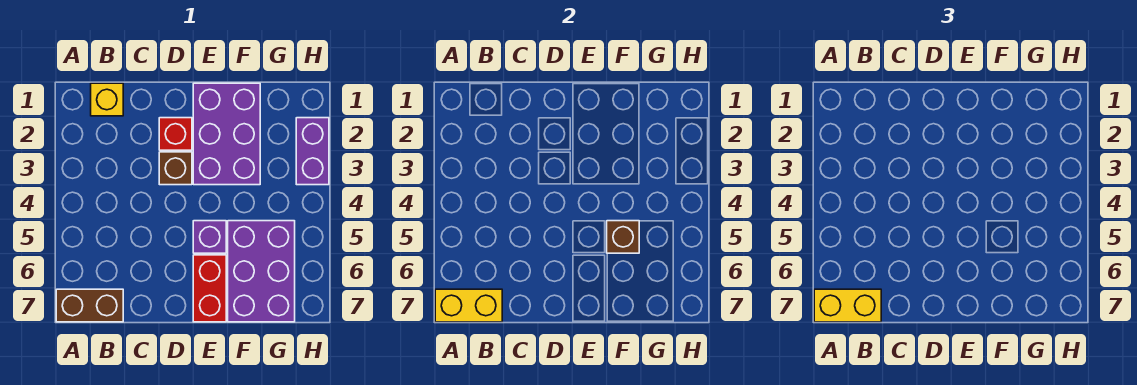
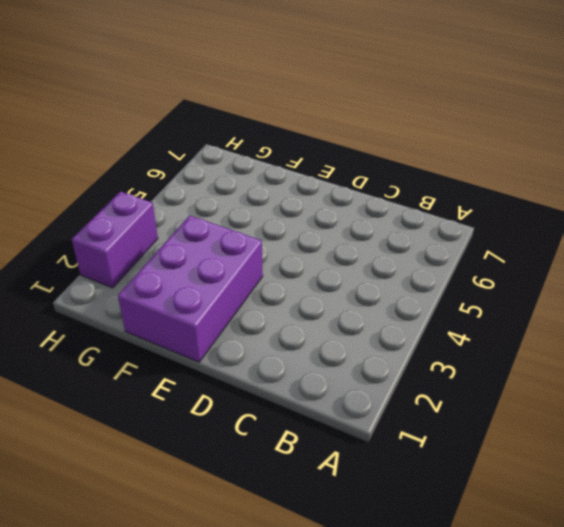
none -> brown 1x2 brick [56,289,123,322]
none -> yellow 1x1 brick [91,83,123,116]
none -> red 1x1 brick [159,118,192,150]

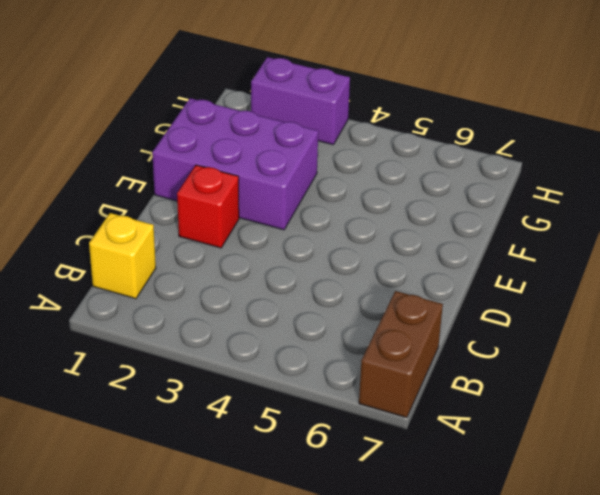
none -> brown 1x1 brick [159,152,192,185]
none -> purple 1x1 brick [193,221,226,253]
none -> red 1x2 brick [193,255,226,322]

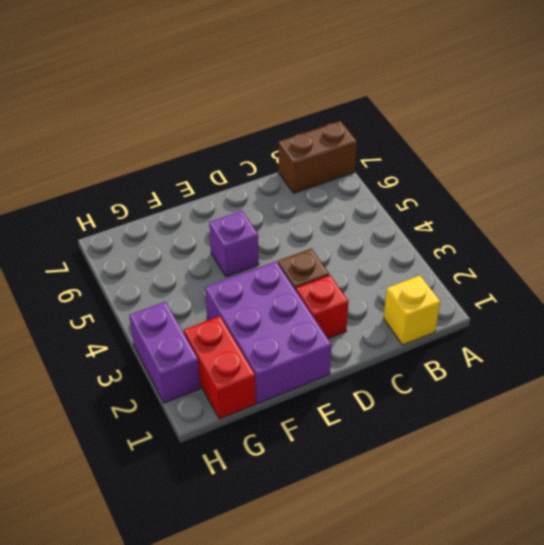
red 1x2 brick [184,316,256,419] -> red 1x2 brick moved to [193,255,226,322]
none -> purple 2x3 brick [228,221,295,322]
none -> yellow 1x2 brick [435,289,502,322]
none -> brown 1x1 brick [607,221,639,253]

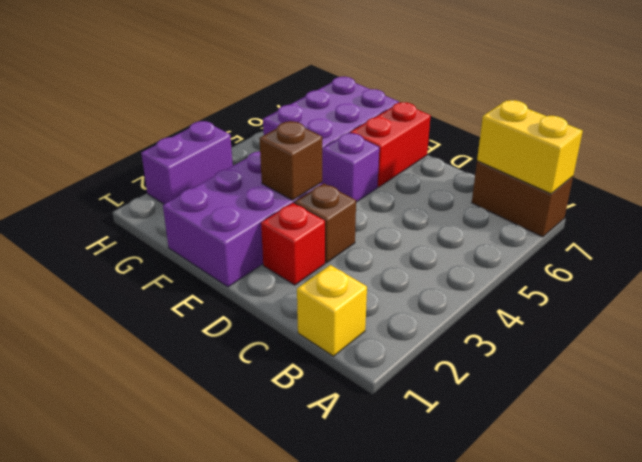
brown 1x1 brick [259,121,322,200] -> brown 1x1 brick moved to [607,221,639,253]
none -> yellow 1x2 brick [814,289,881,322]

